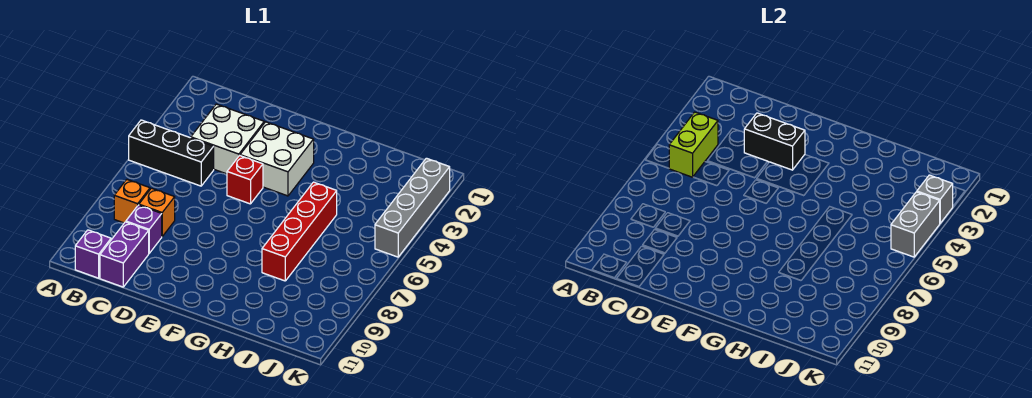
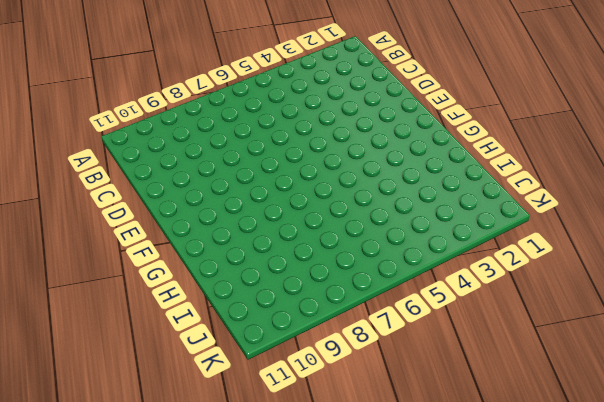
none -> black 1x3 brick [129,120,214,186]
none -> orange 1x1 brick [114,180,150,223]
none -> purple 1x1 brick [75,230,111,278]

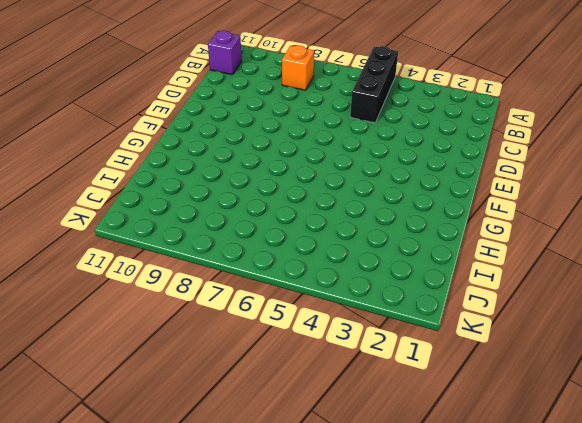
none -> white 2x2 brick [191,104,264,174]
none -> orange 1x1 brick [139,188,175,236]
none -> purple 1x1 brick [126,205,162,253]

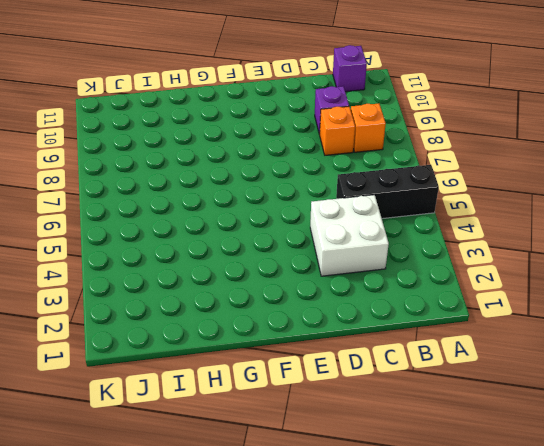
none -> purple 1x2 brick [100,222,149,287]
none -> white 2x2 brick [240,122,314,196]
none -> red 1x1 brick [227,156,263,204]

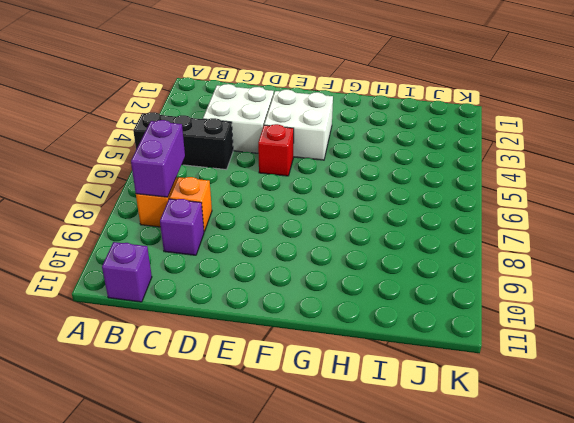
purple 1x2 brick [131,120,185,197] -> purple 1x2 brick moved to [100,222,149,287]
none -> red 1x4 brick [262,182,337,281]
none -> grey 1x4 brick [375,158,450,257]
none -> lime 1x2 brick [669,112,718,177]

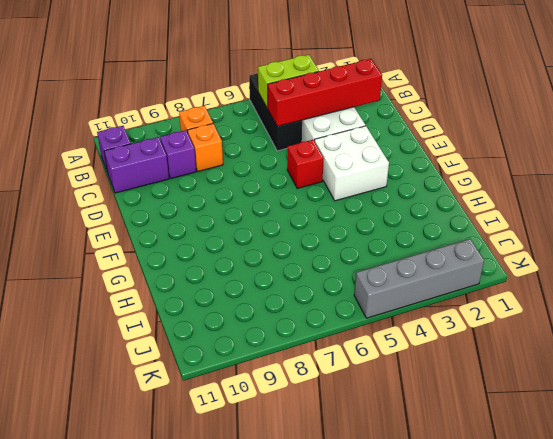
red 1x4 brick [267,59,382,126] -> red 1x4 brick moved to [262,182,337,281]
none -> black 1x2 brick [744,113,805,170]
none -> grey 1x1 brick [917,175,953,223]
none -> grey 1x2 brick [891,192,940,257]

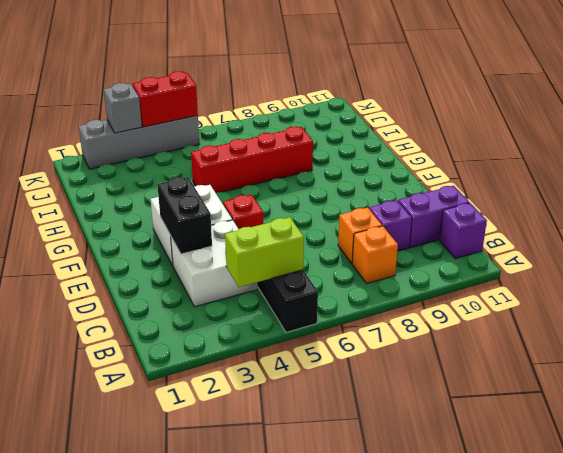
red 1x2 brick [132,72,198,127] -> grey 1x2 brick [891,192,940,257]

